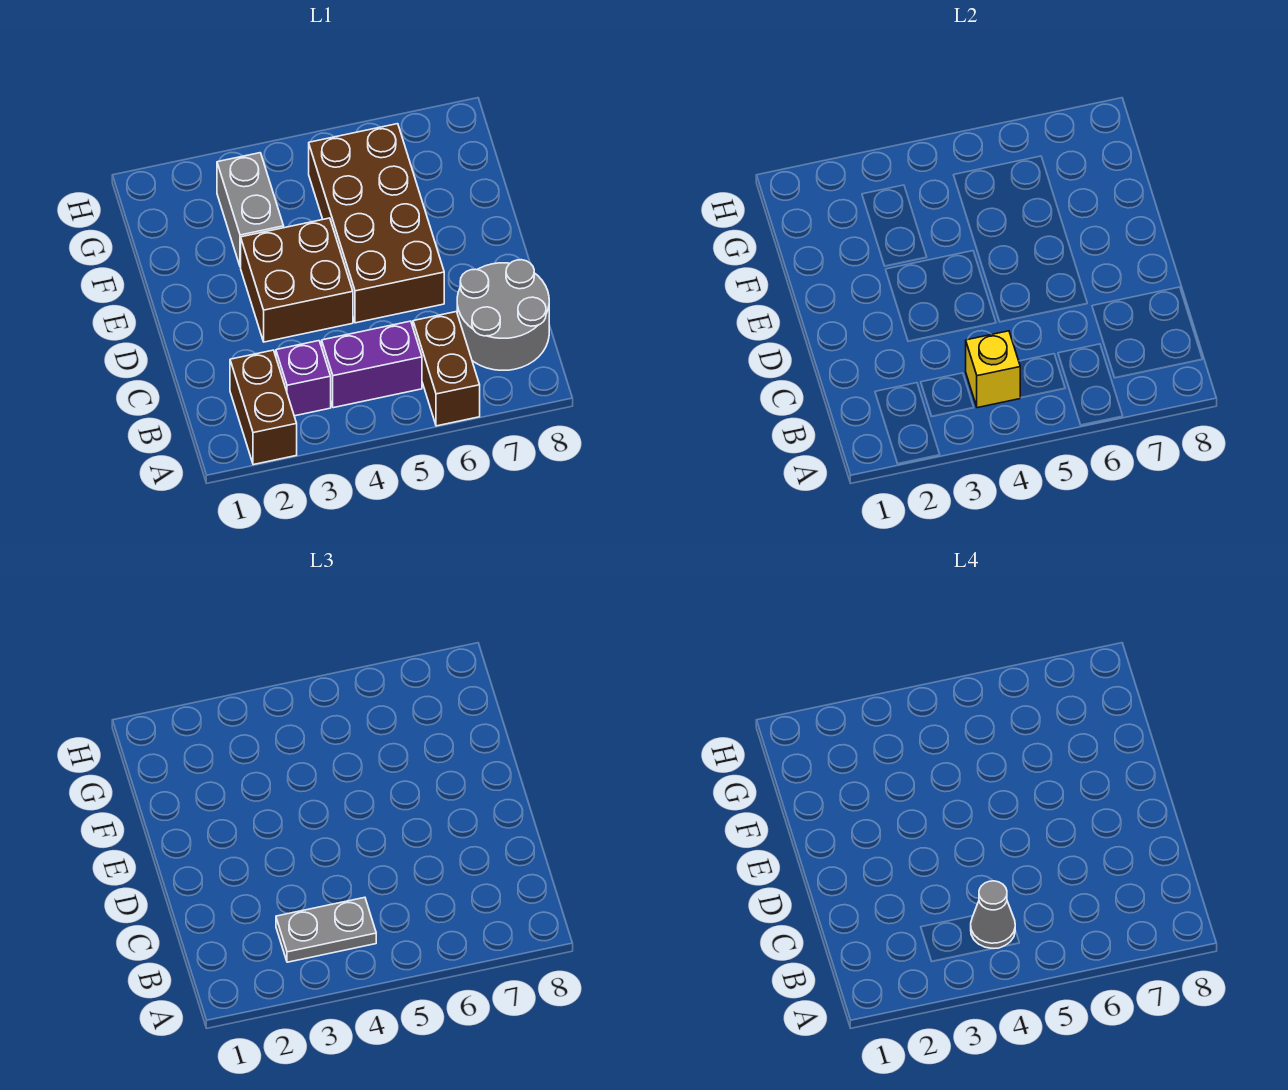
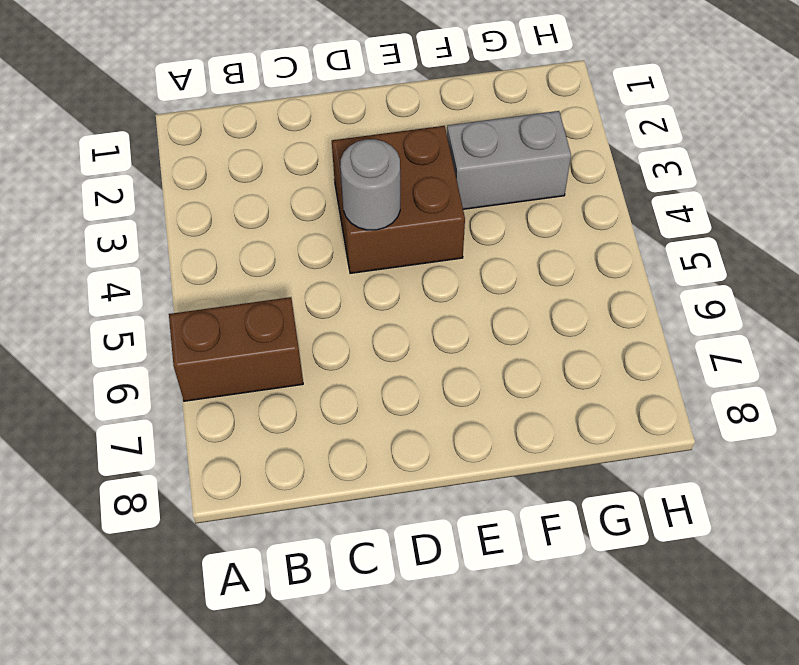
grey 1x1 round brick [340,139,400,230] -> none
none -> brown 1x2 brick [230,350,297,465]
none -> purple 1x1 brick [276,341,331,416]

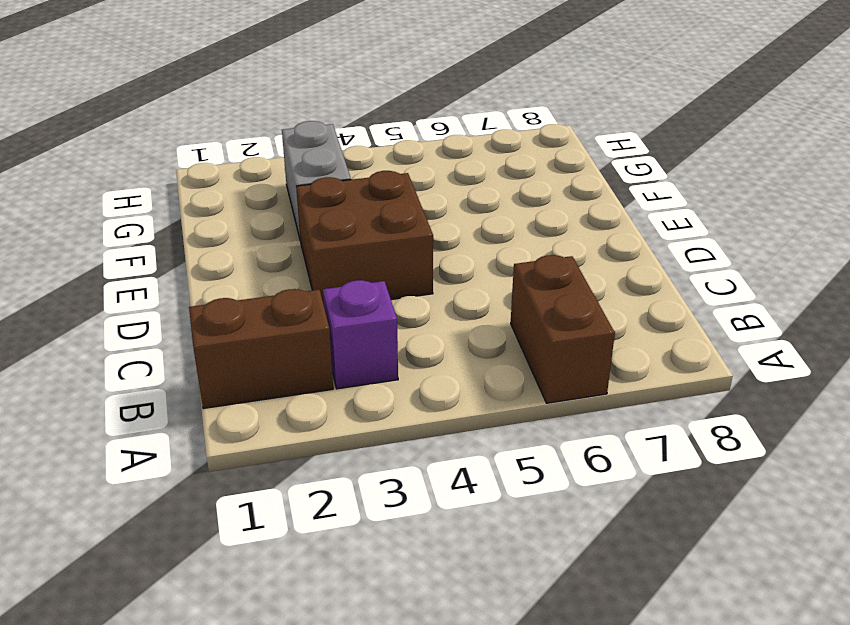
brown 1x2 brick [189,289,333,409] -> brown 1x2 brick turned to [230,350,297,465]
none -> purple 1x2 brick [322,321,422,408]
none -> grey 2x2 round brick [457,260,549,370]

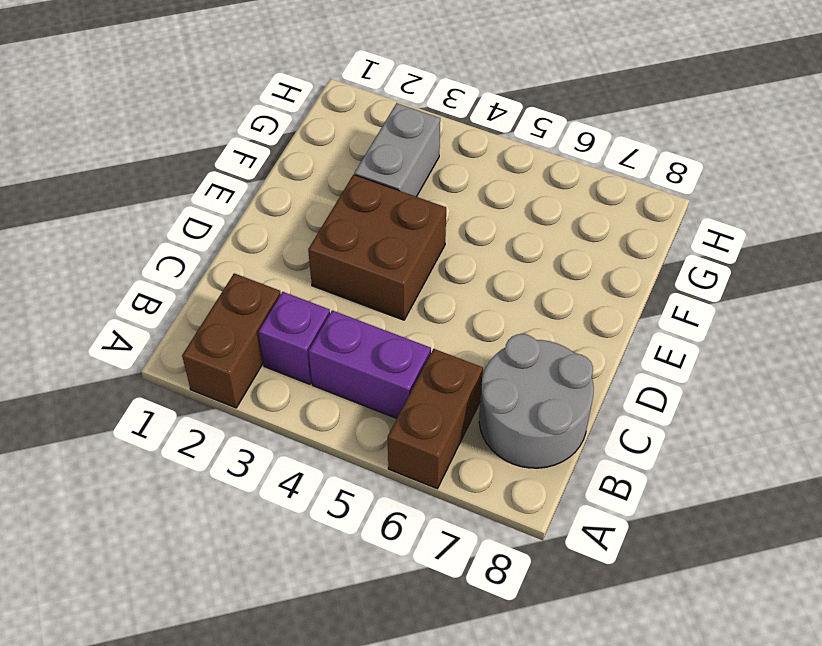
none -> brown 2x4 brick [309,124,444,323]
none -> yellow 1x1 brick [966,331,1020,408]

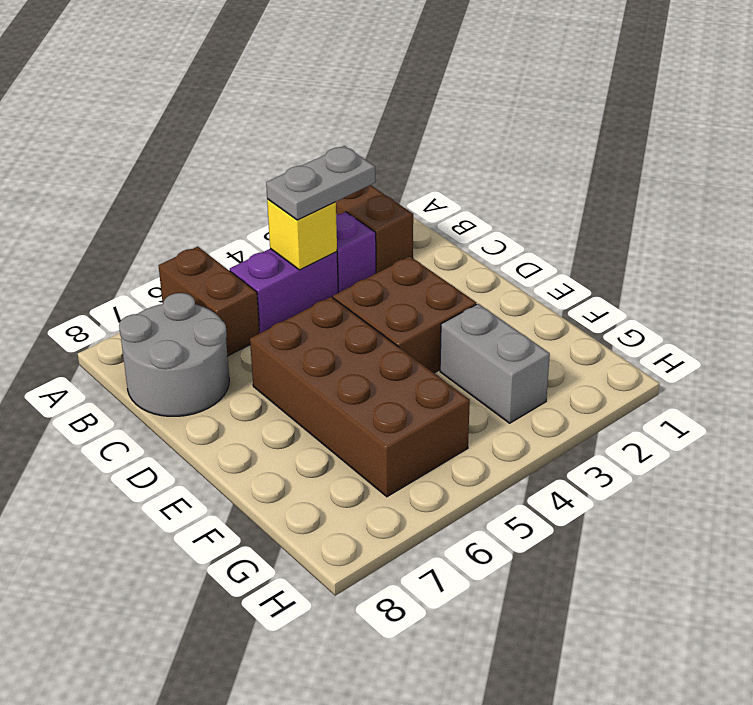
none -> grey 1x1 cone [971,881,1015,949]

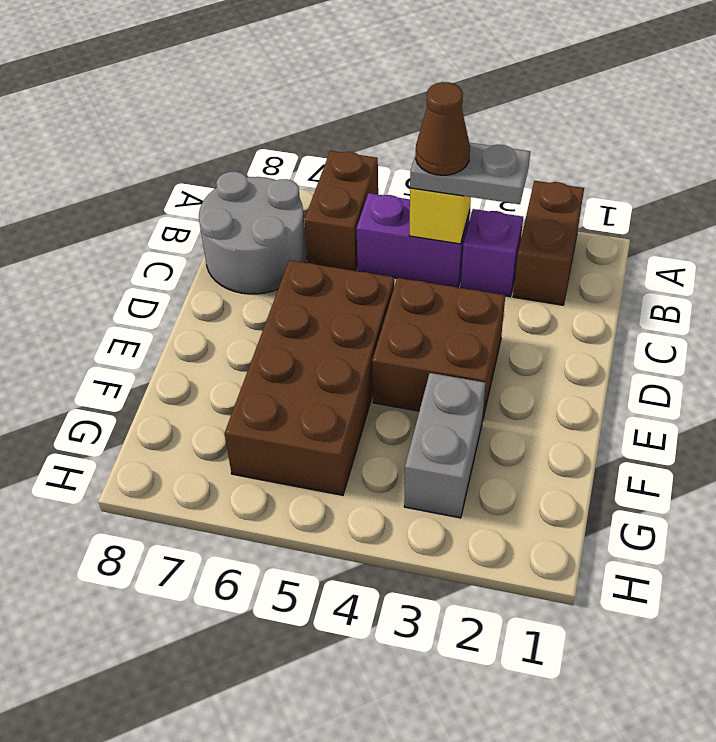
brown 1x1 cone [416,82,470,175] -> grey 1x1 cone [971,881,1015,949]

